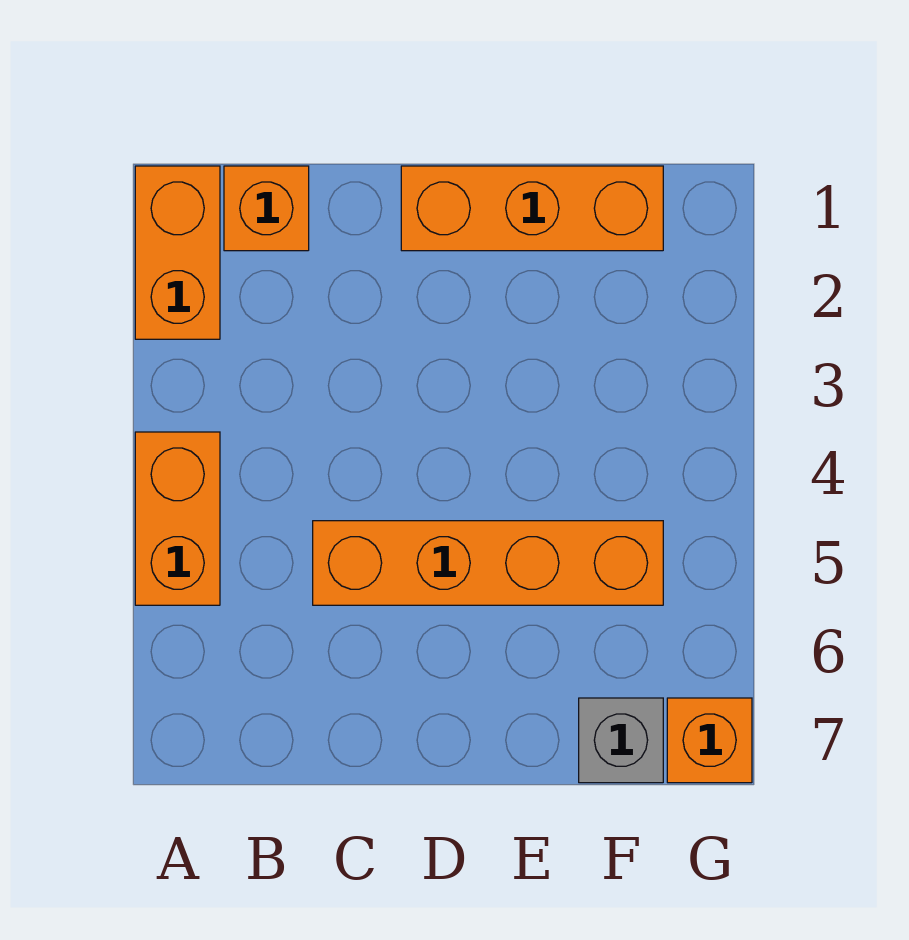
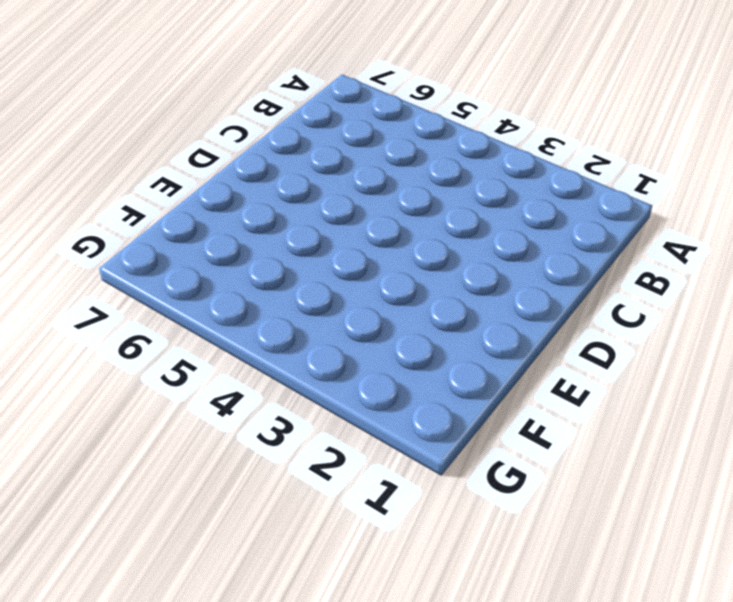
none -> orange 1x2 brick [135,166,220,339]
none -> orange 1x2 brick [135,432,220,605]

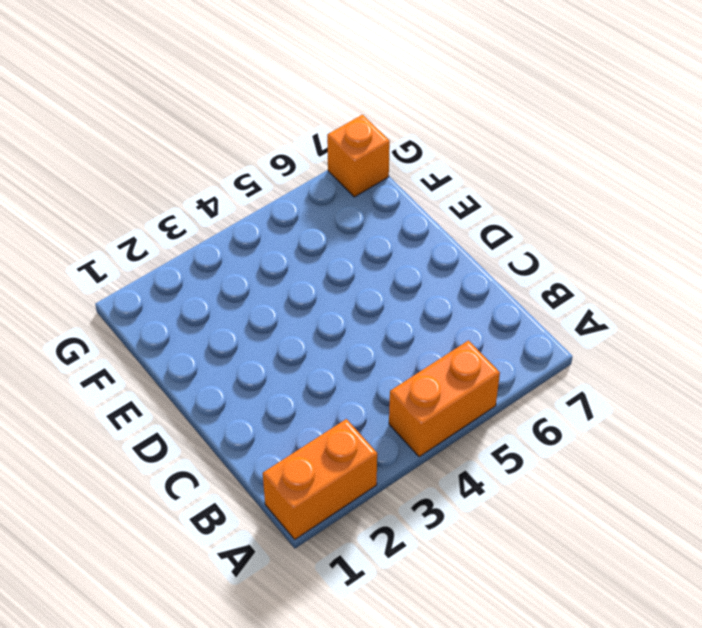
none -> orange 1x1 brick [224,166,309,251]
none -> orange 1x4 brick [313,521,663,605]

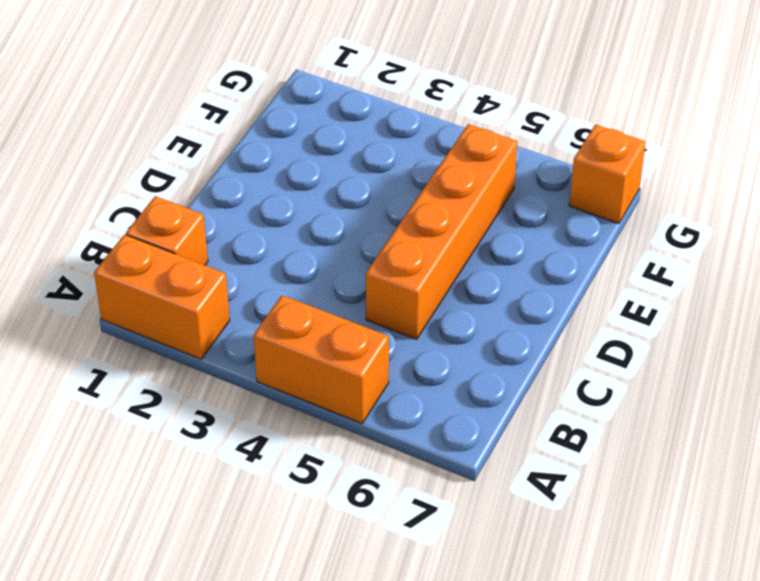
none -> orange 1x3 brick [401,166,663,251]
none -> grey 1x1 brick [579,698,663,783]

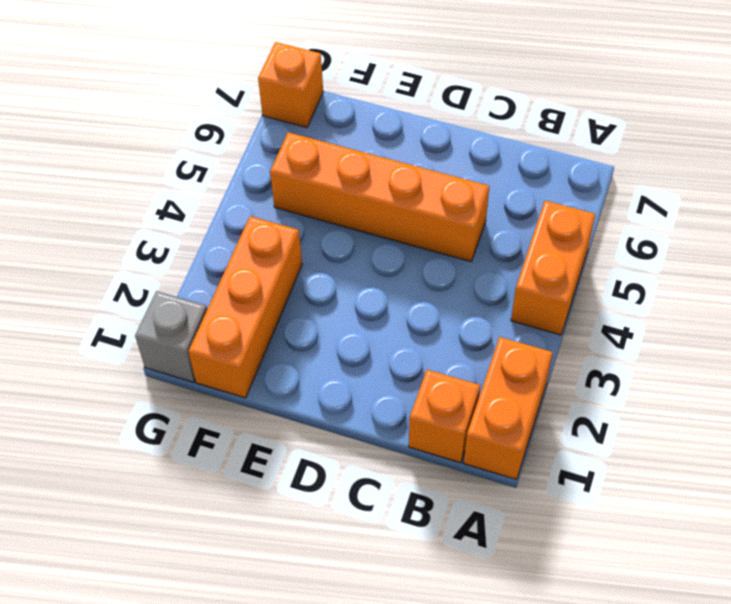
orange 1x3 brick [188,216,302,398] -> orange 1x3 brick turned to [401,166,663,251]
grey 1x1 brick [135,291,207,382] -> grey 1x1 brick moved to [579,698,663,783]

